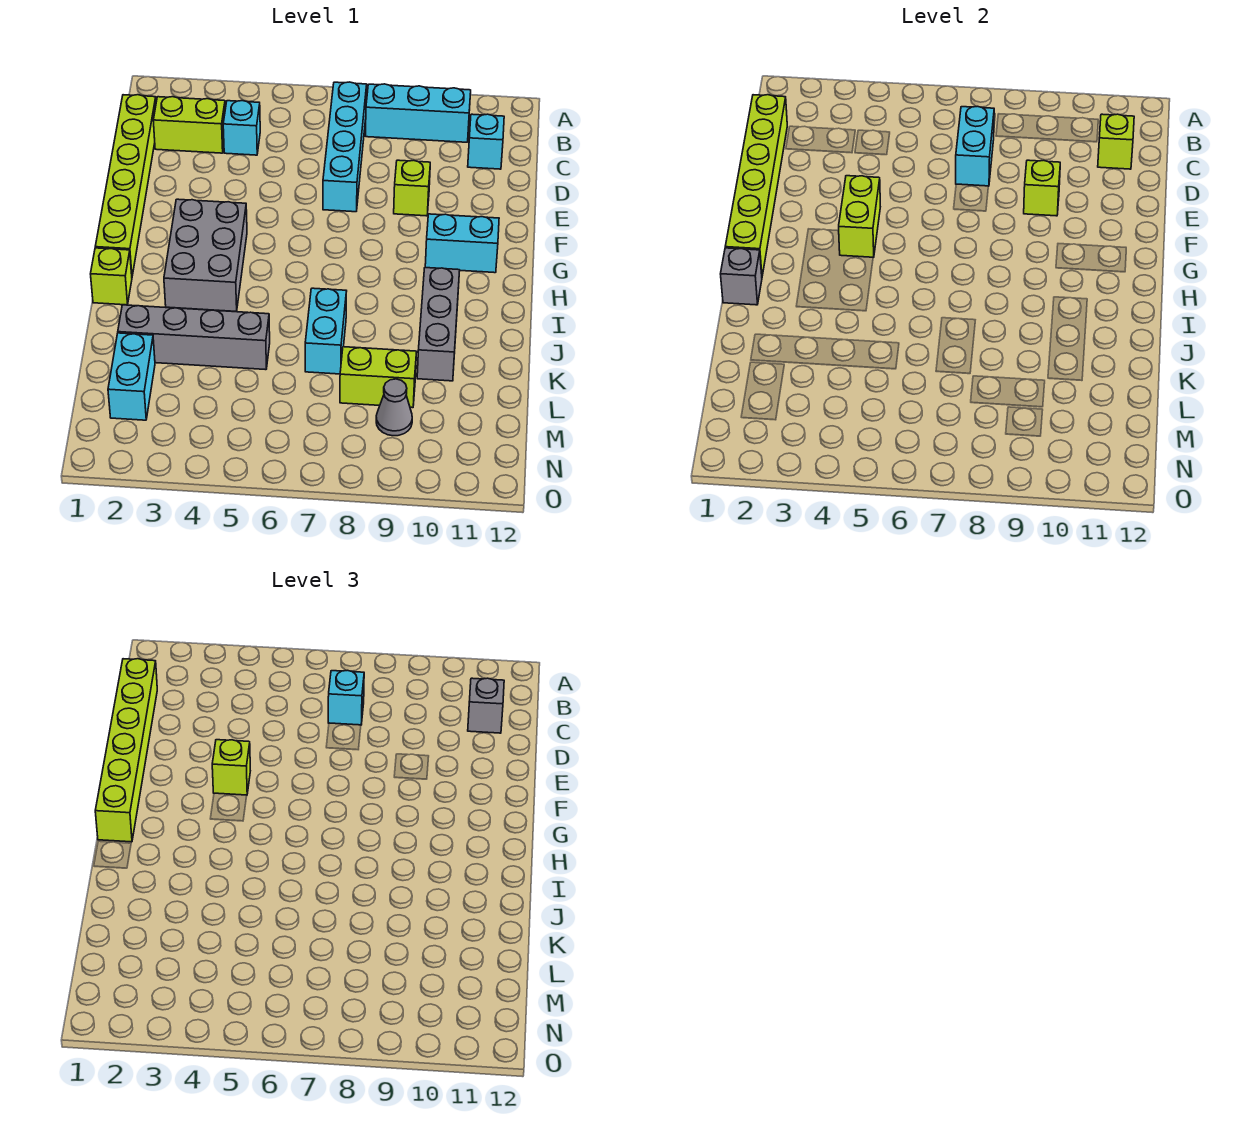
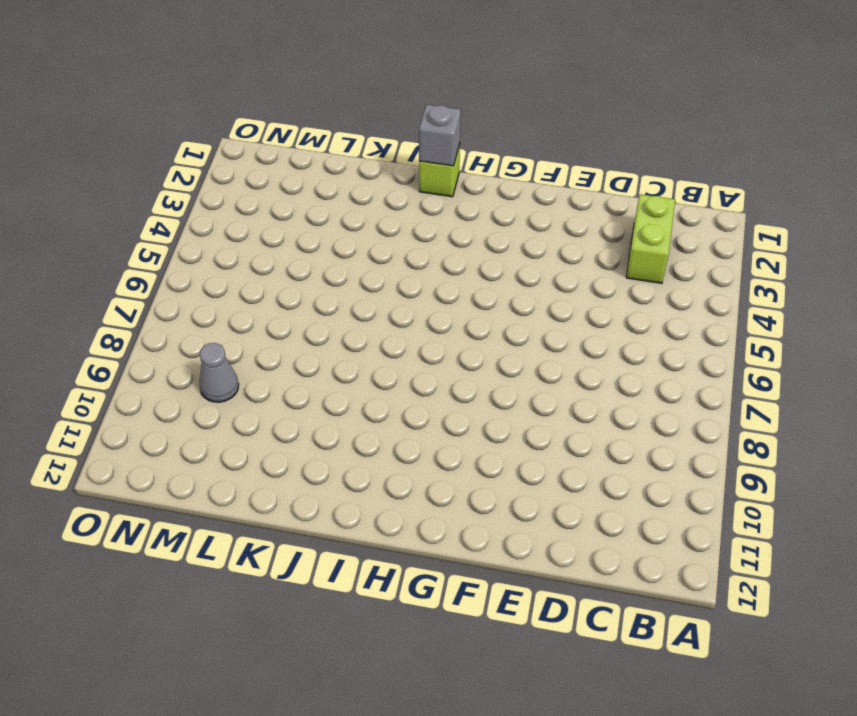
none -> cyan 1x4 brick [323,82,367,212]
none -> cyan 1x3 brick [366,84,471,142]
none -> lime 1x6 brick [95,95,156,276]

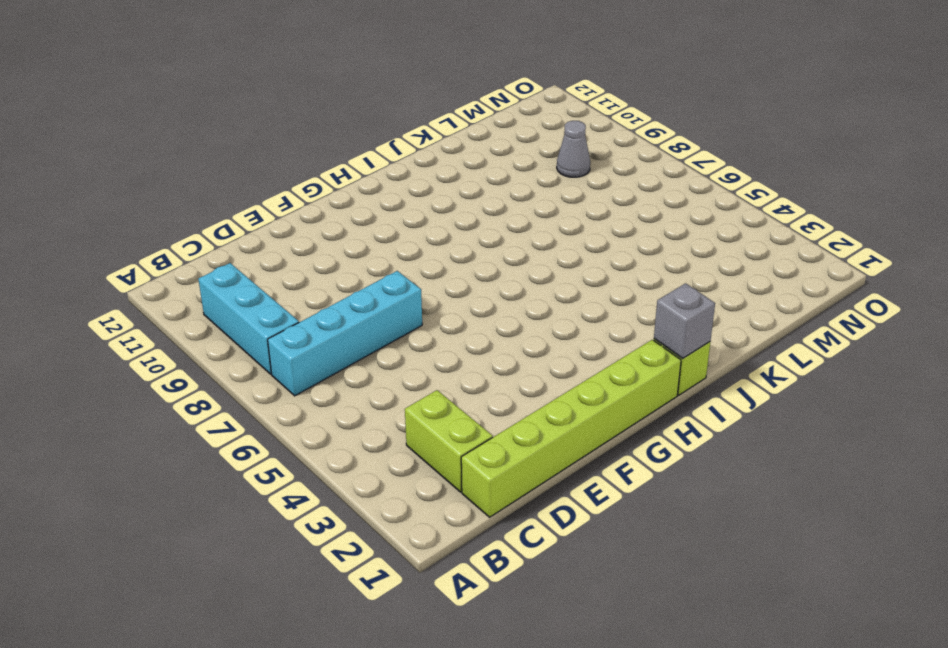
none -> cyan 1x1 brick [223,101,260,155]
none -> cyan 1x1 brick [468,114,504,169]
none -> lime 1x1 brick [394,160,430,216]

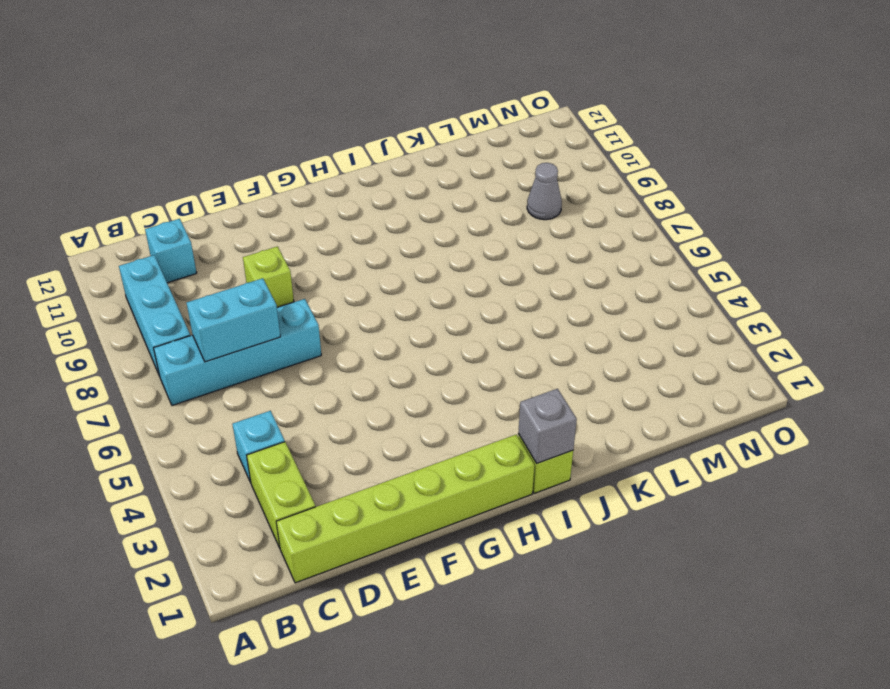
none -> grey 2x3 brick [164,199,247,312]
none -> cyan 1x2 brick [425,214,499,273]
none -> grey 1x3 brick [417,268,460,381]

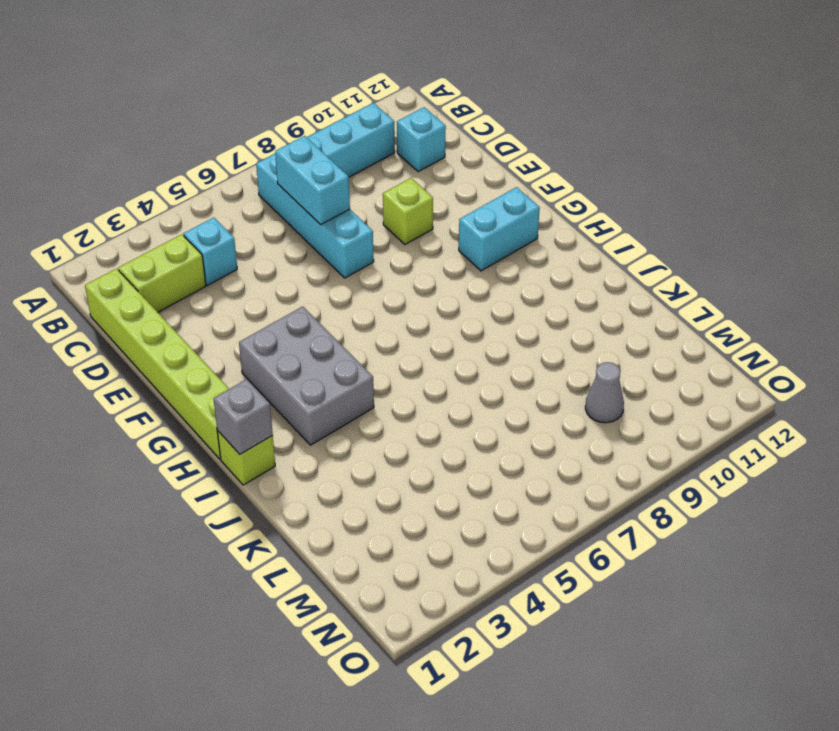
none -> grey 1x3 brick [417,268,460,381]
none -> cyan 1x2 brick [305,288,347,374]
none -> grey 1x4 brick [118,305,270,370]

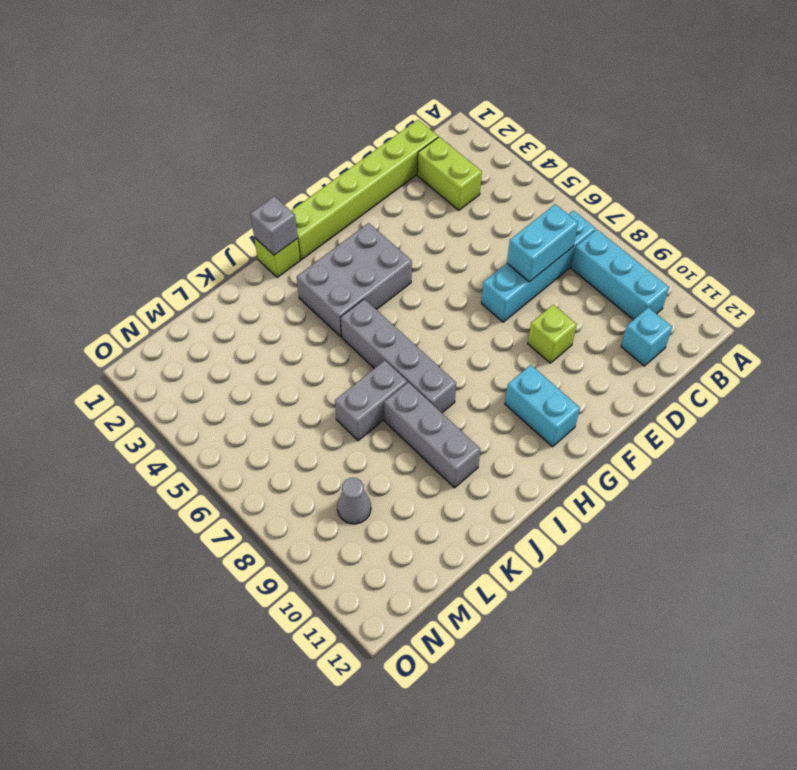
grey 1x4 brick [341,299,456,413] -> grey 1x4 brick moved to [118,305,270,370]
grey 1x2 brick [335,361,407,441] -> cyan 1x2 brick [305,288,347,374]
grey 1x3 brick [384,382,480,488] -> grey 1x3 brick turned to [417,268,460,381]
none -> cyan 1x1 brick [223,101,260,155]
none -> cyan 1x2 brick [108,333,155,420]
none -> lime 1x2 brick [340,347,416,408]

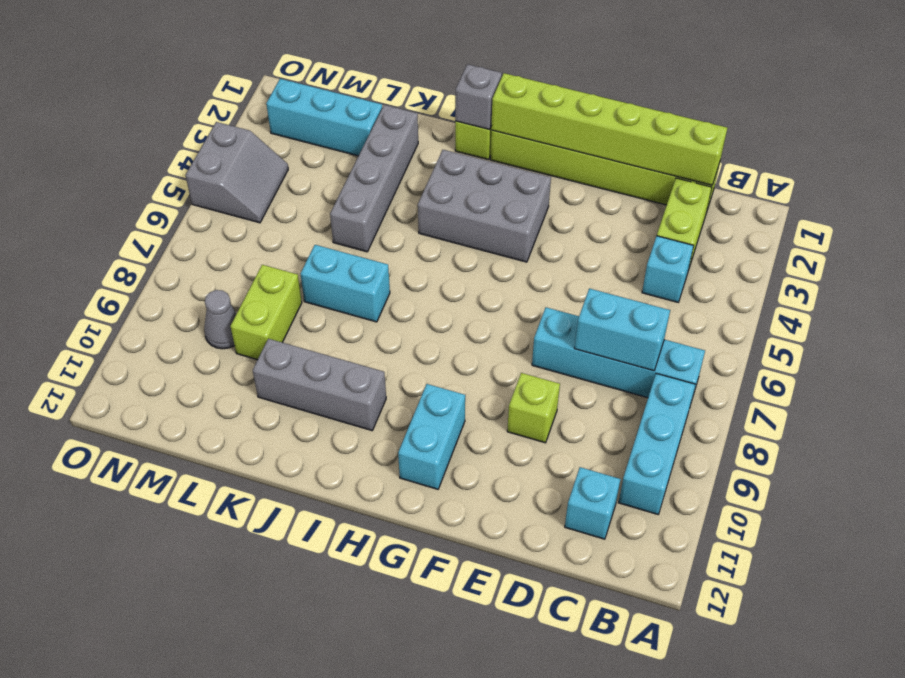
cyan 1x3 brick [266,79,382,156] -> cyan 1x2 brick [108,333,155,420]
grey 2x2 slope [185,122,288,223] -> none
none -> lime 1x1 brick [1098,114,1134,169]
none -> lime 1x1 brick [1024,160,1060,216]
none -> lime 1x2 brick [839,176,880,258]

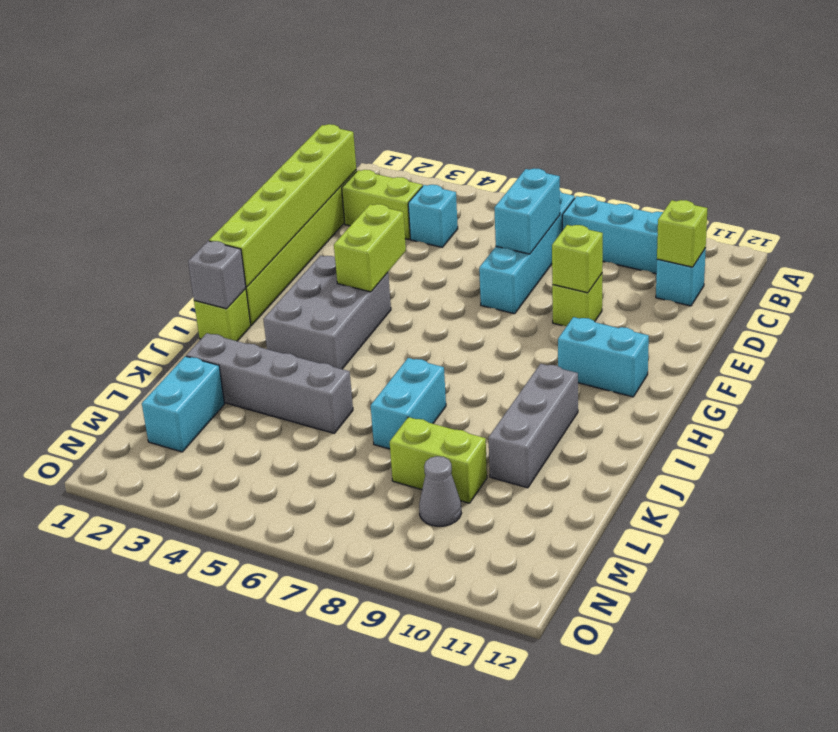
none -> lime 1x6 brick [95,659,157,842]
none -> cyan 1x1 brick [328,670,364,725]
none -> grey 1x1 brick [468,678,504,733]

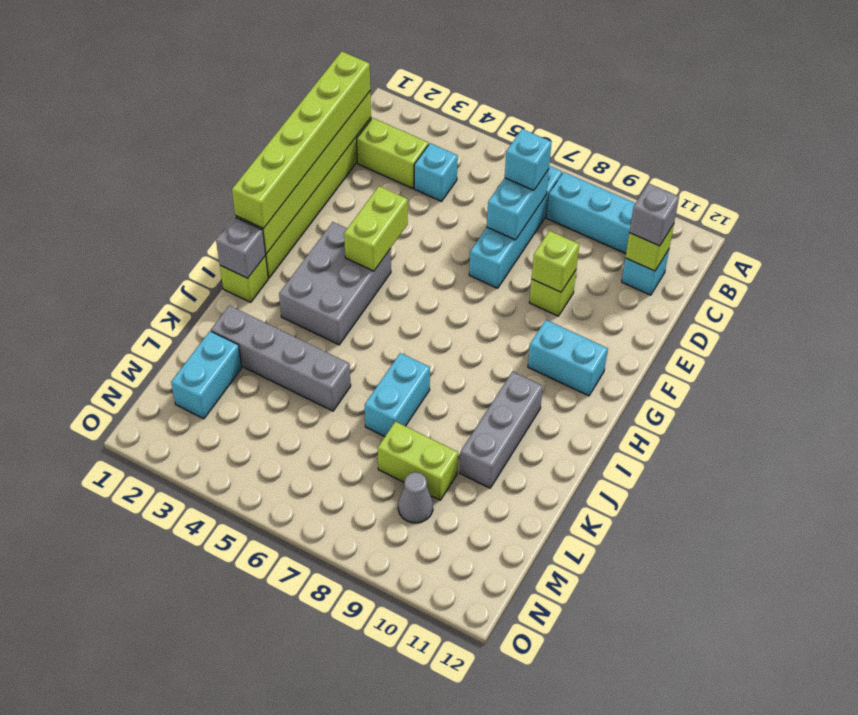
none -> lime 1x1 brick [212,740,250,795]

